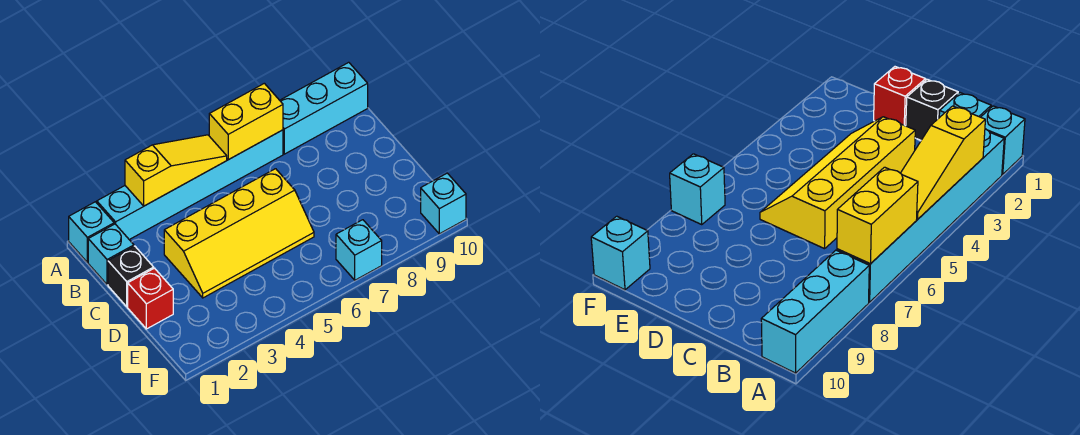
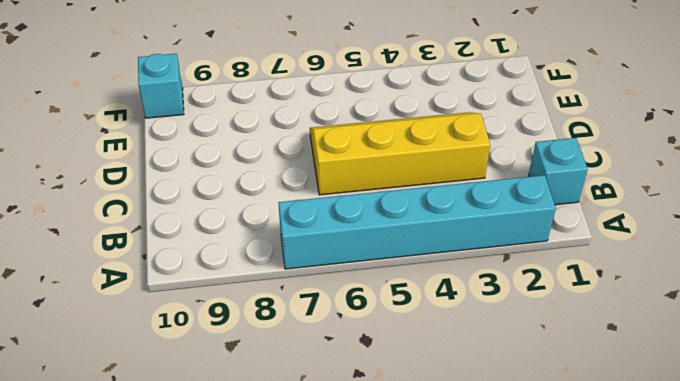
none -> cyan 1x1 brick [69,202,114,262]
none -> cyan 1x3 brick [280,62,368,154]

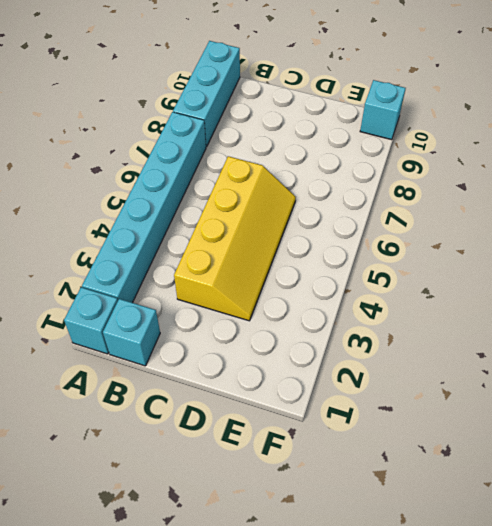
none -> black 1x1 brick [108,246,154,307]
none -> red 1x1 brick [128,268,173,329]

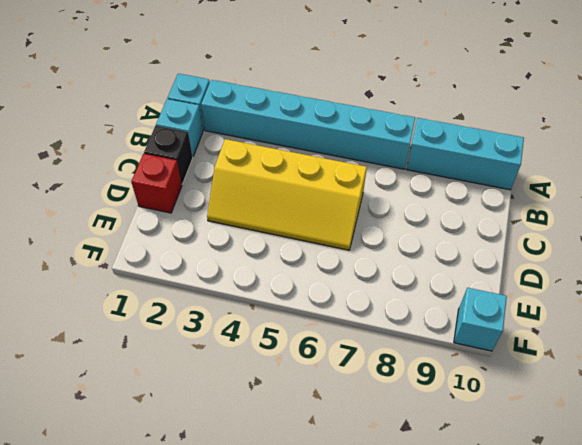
none -> cyan 1x1 brick [336,220,382,280]
none -> yellow 1x3 slope [125,135,227,206]

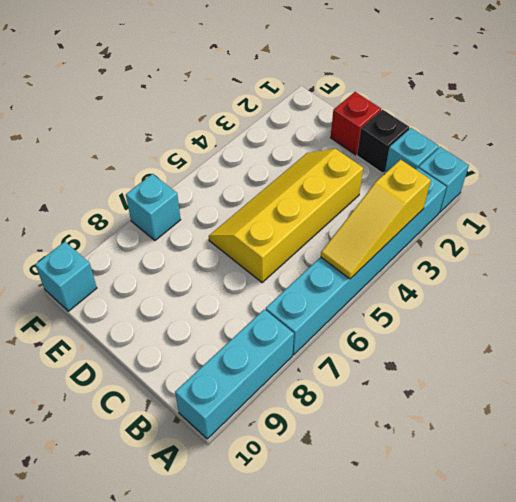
none -> yellow 1x2 brick [209,83,283,160]

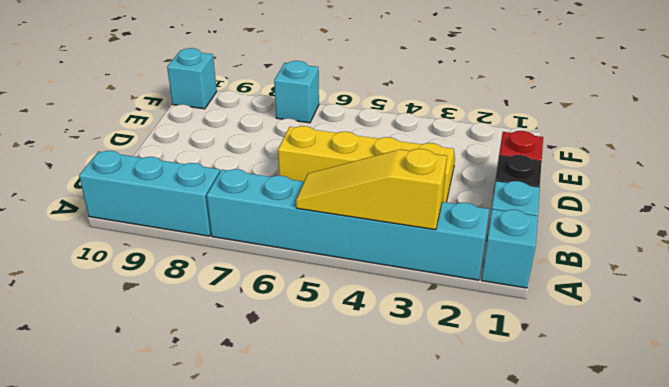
none -> yellow 1x2 brick [209,83,283,160]

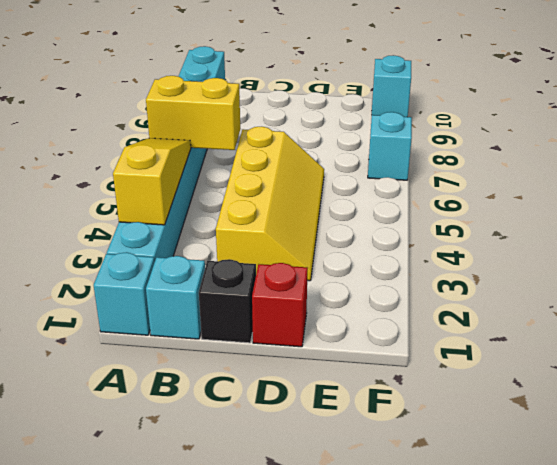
yellow 1x2 brick [146,76,240,150] -> yellow 1x2 brick turned to [209,83,283,160]

